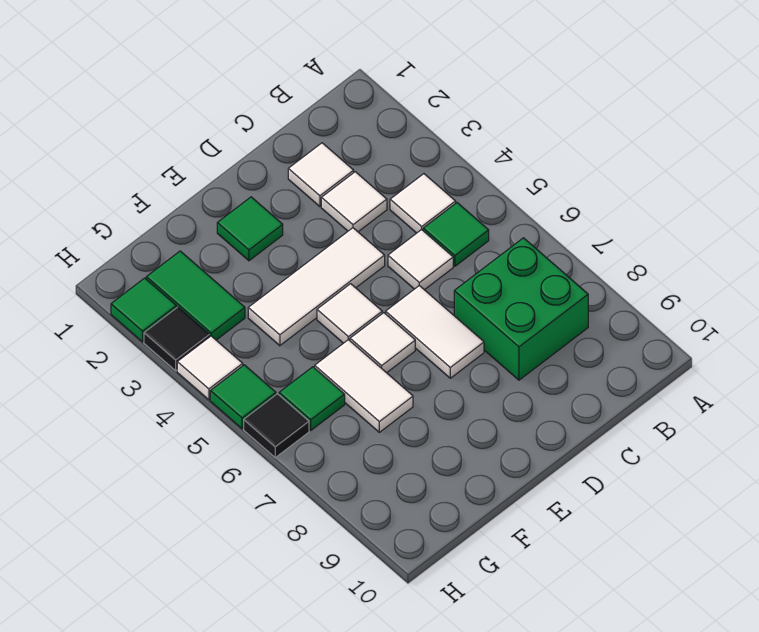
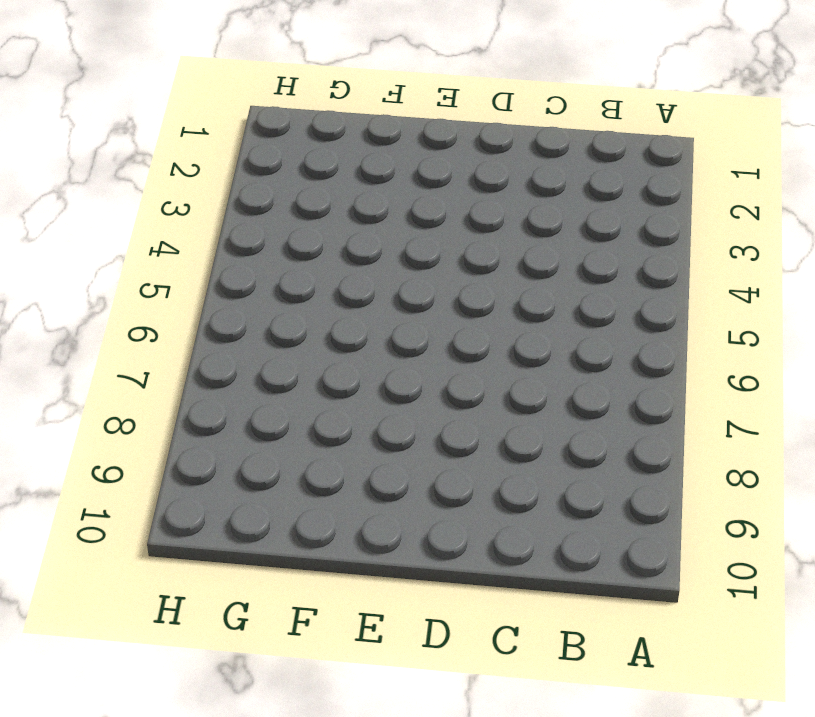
none -> white 1x1 tile [390,174,456,233]
none -> green 1x1 tile [423,203,489,266]
none -> green 2x2 brick [454,238,588,380]

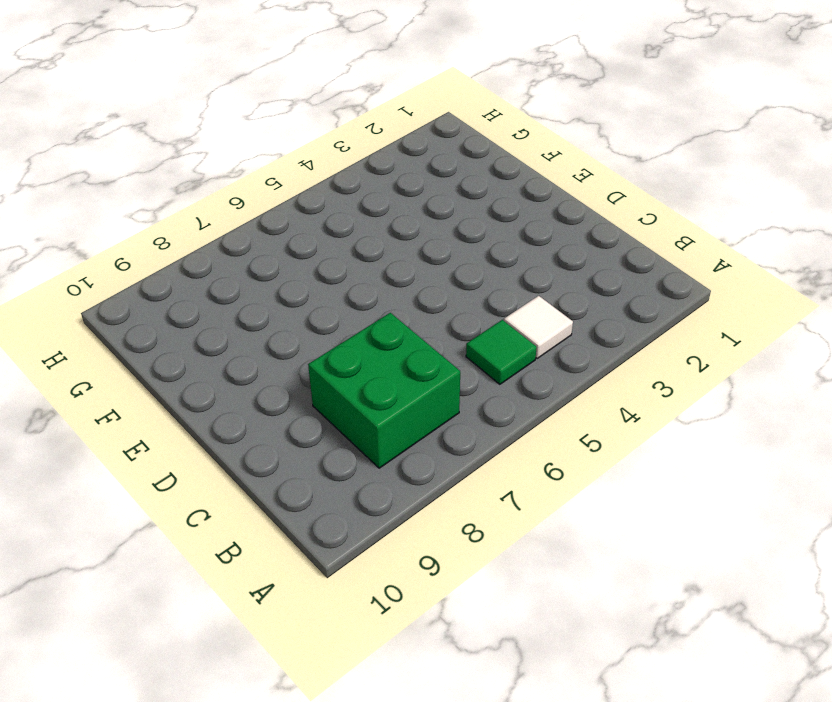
none -> white 1x1 tile [288,143,354,206]
none -> white 1x1 tile [321,172,387,232]
none -> white 1x1 tile [388,230,453,290]

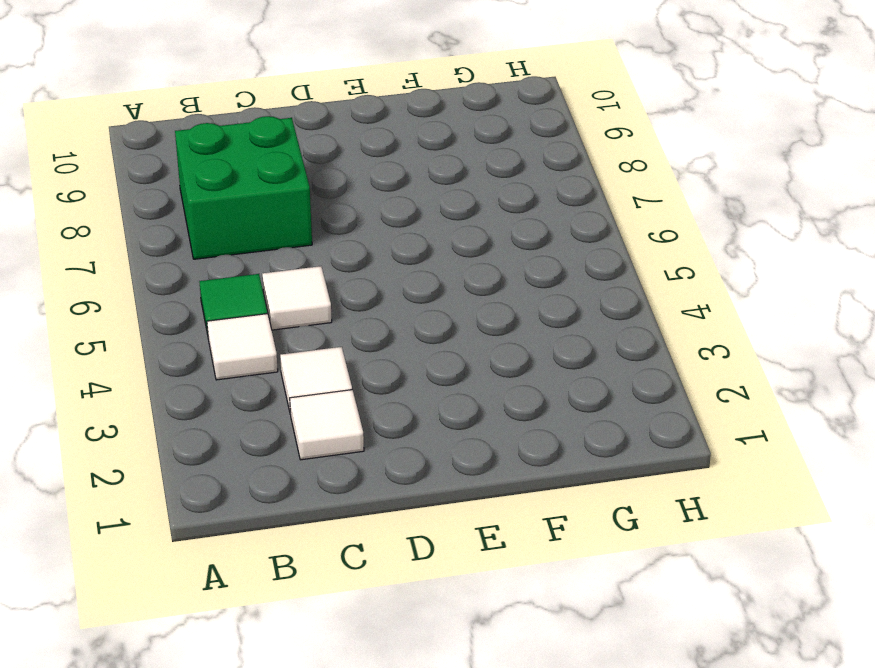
none -> white 1x3 tile [248,228,385,346]
none -> white 1x2 tile [386,286,484,378]
none -> green 1x1 tile [217,197,283,261]

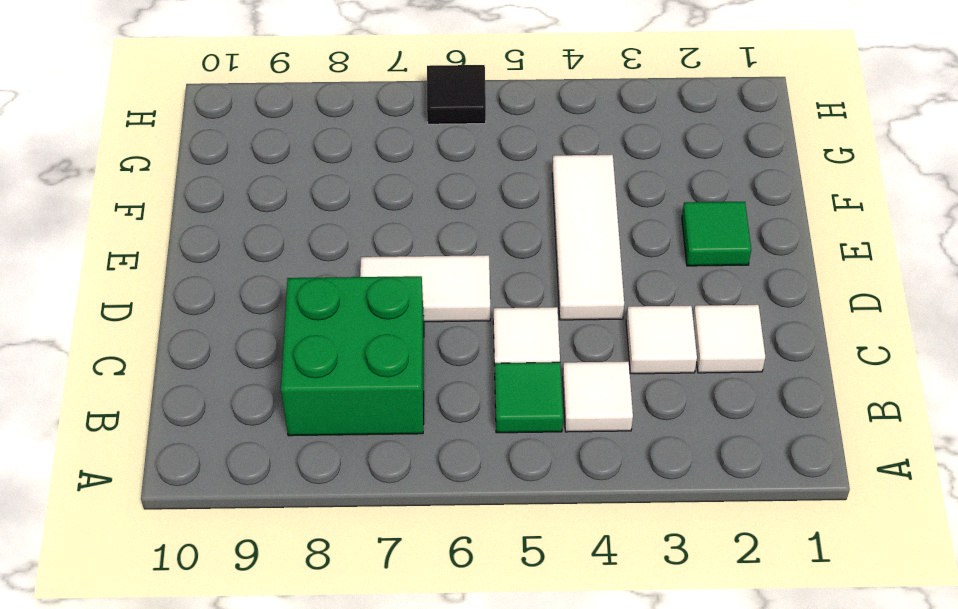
none -> white 1x1 tile [317,284,382,343]
none -> white 1x1 tile [350,313,415,373]
none -> white 1x2 tile [315,340,413,432]

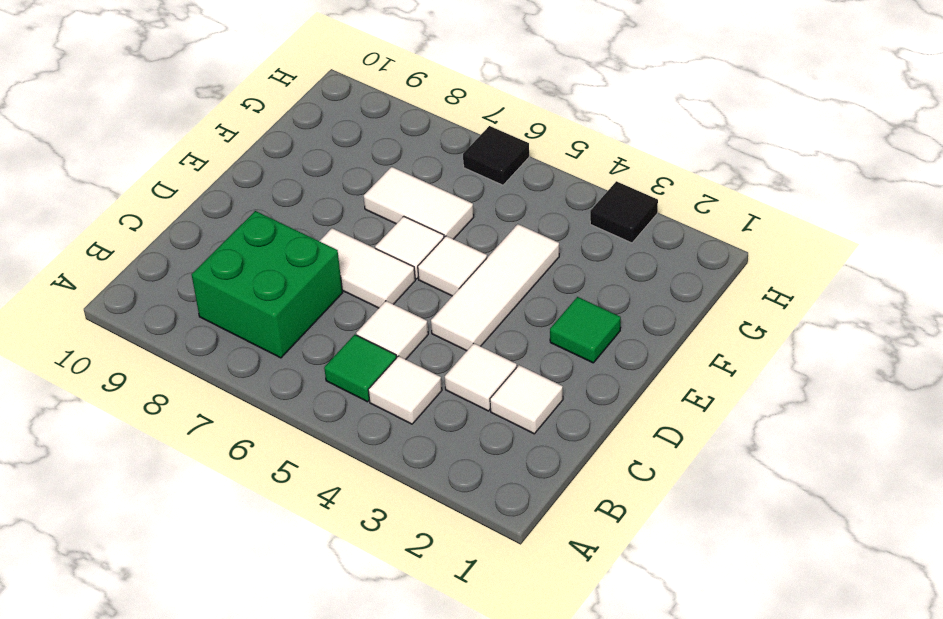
none -> green 1x2 tile [146,251,245,340]
none -> green 1x1 tile [279,367,345,430]
none -> green 1x1 tile [111,278,176,342]

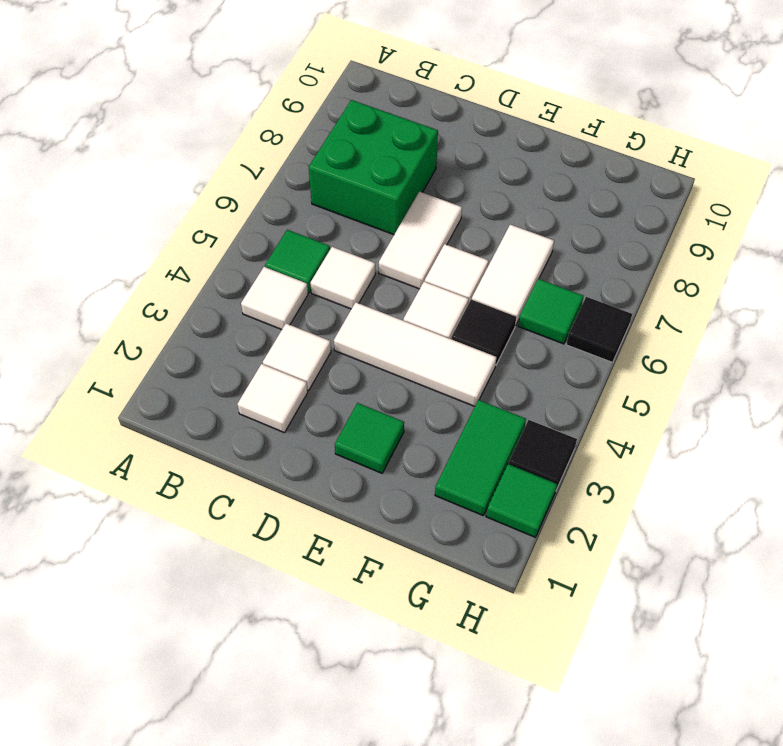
black 1x1 tile [451,299,516,364] -> none
none -> white 1x1 tile [177,336,243,400]
none -> green 1x1 tile [210,365,276,429]

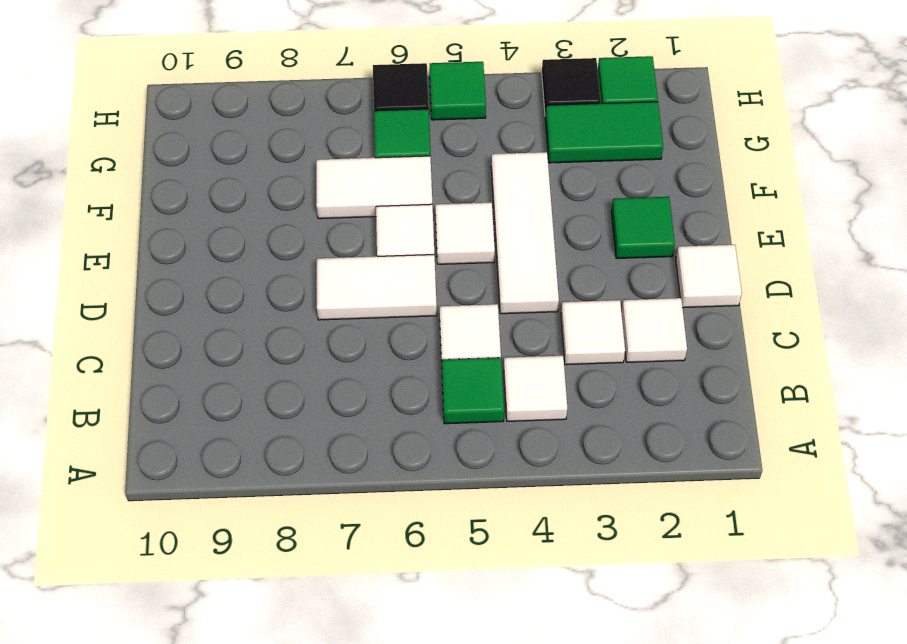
white 1x1 tile [676,245,742,308] -> white 1x1 tile moved to [177,336,243,400]
none -> green 2x2 brick [454,238,588,380]

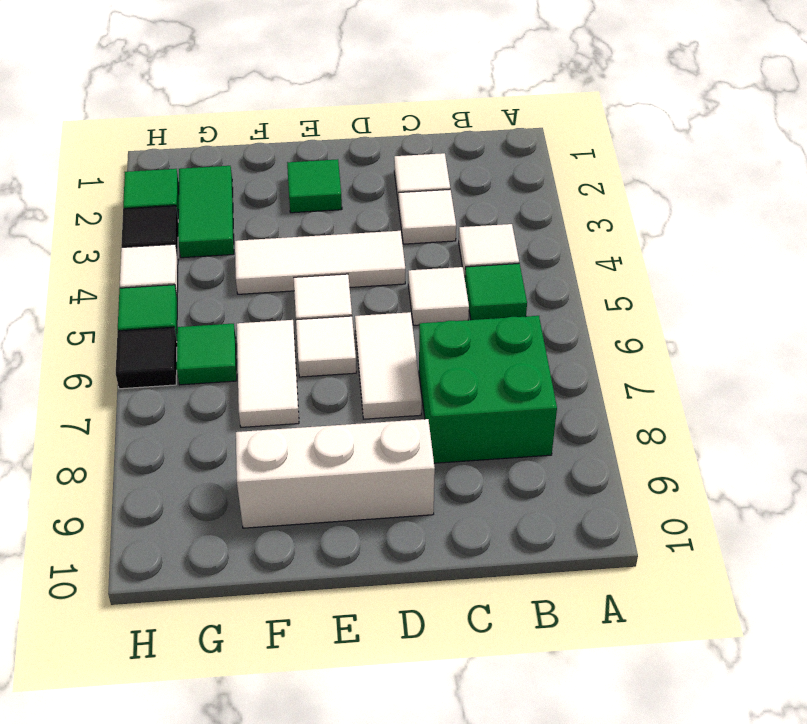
white 1x3 brick [236,419,435,528] -> none

